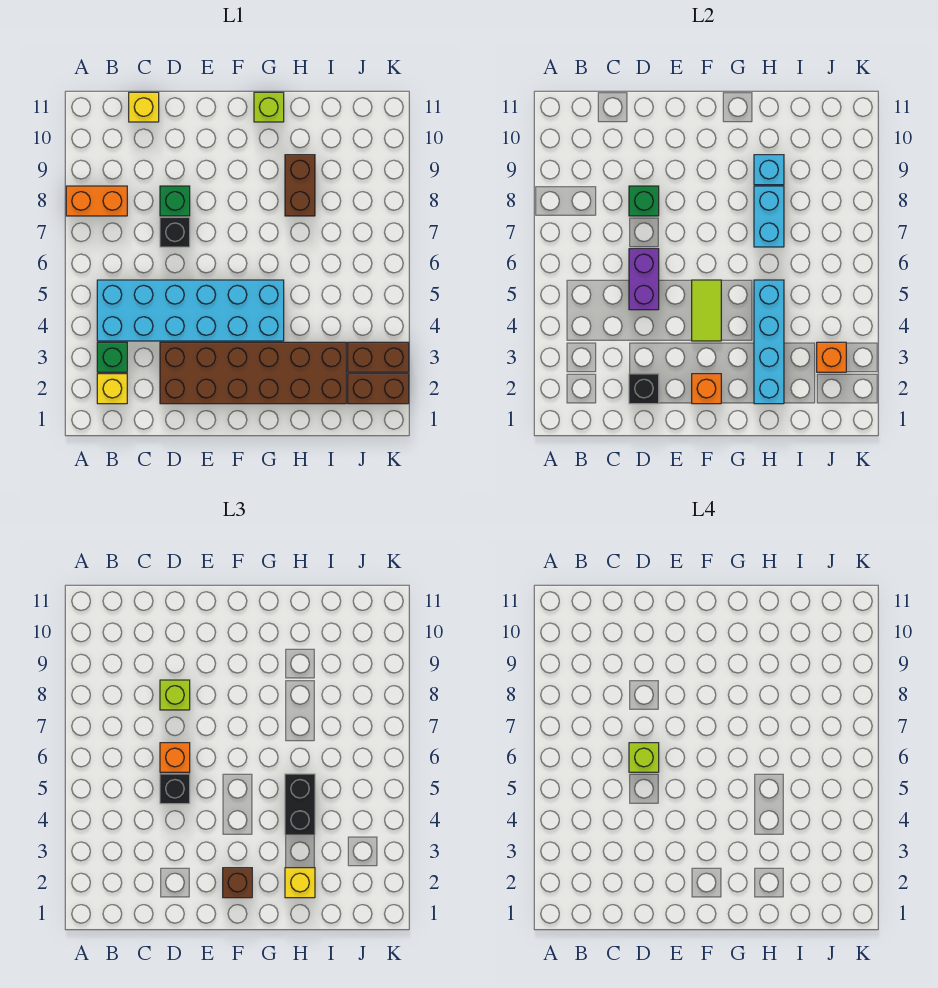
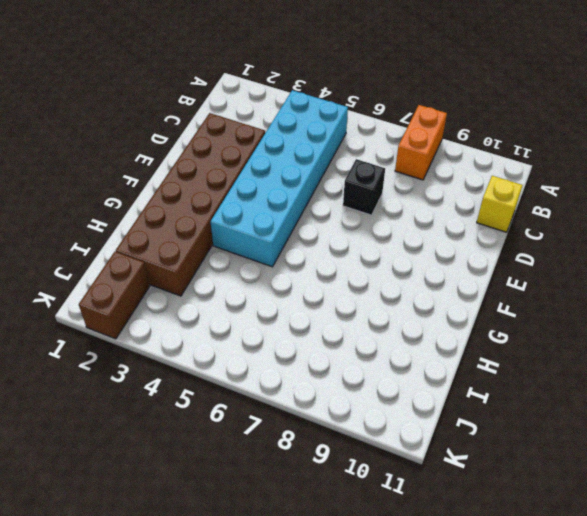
none -> yellow 1x1 brick [97,374,127,404]
none -> green 1x1 brick [97,342,127,372]
none -> green 1x1 brick [160,186,190,216]

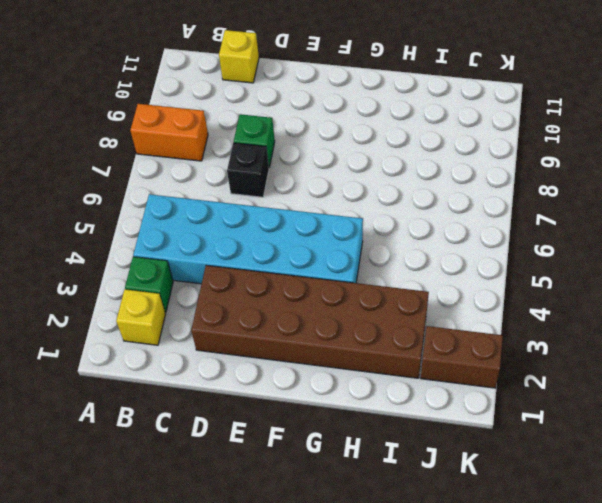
none -> lime 1x1 brick [254,92,284,122]
none -> brown 1x2 brick [285,155,315,216]
none -> brown 1x2 brick [348,342,409,372]

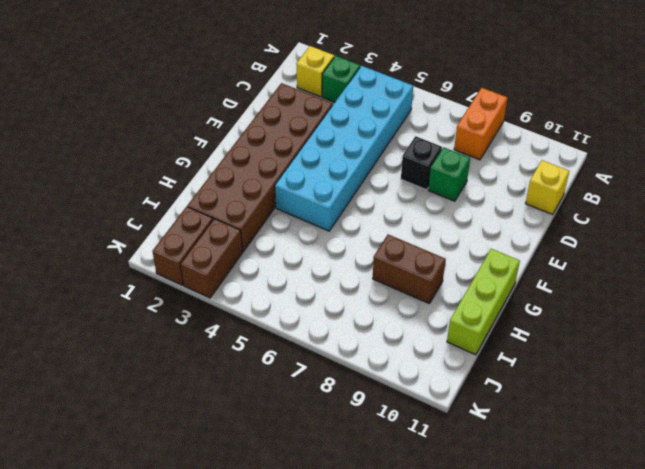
lime 1x3 brick [447,249,520,355] -> lime 1x1 brick [254,92,284,122]
none -> black 1x1 brick [629,374,659,404]
none -> purple 1x2 brick [629,249,659,310]
none -> green 1x1 brick [629,186,659,216]

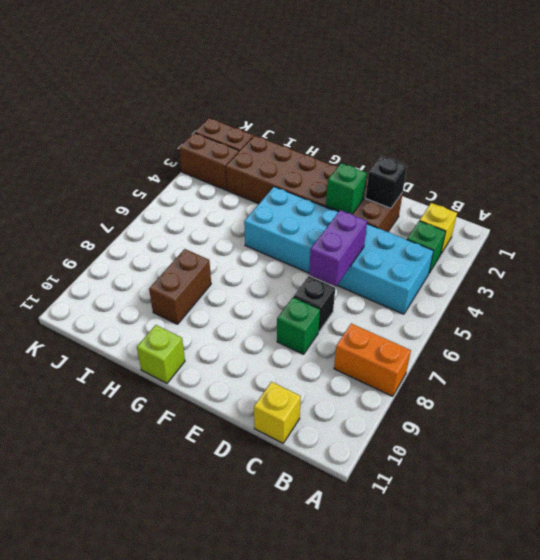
green 1x1 brick [326,163,367,214] -> green 1x1 brick moved to [629,186,659,216]
none -> orange 1x1 brick [692,374,721,404]
none -> lime 1x2 tile [692,280,721,341]
none -> cyan 1x4 brick [754,280,784,404]

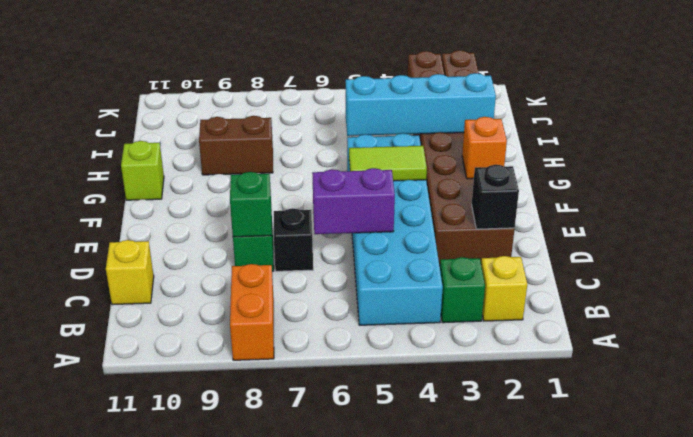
none -> cyan 1x2 brick [754,186,784,247]
none -> cyan 1x1 brick [754,155,784,185]
none -> orange 1x1 brick [817,342,846,372]

